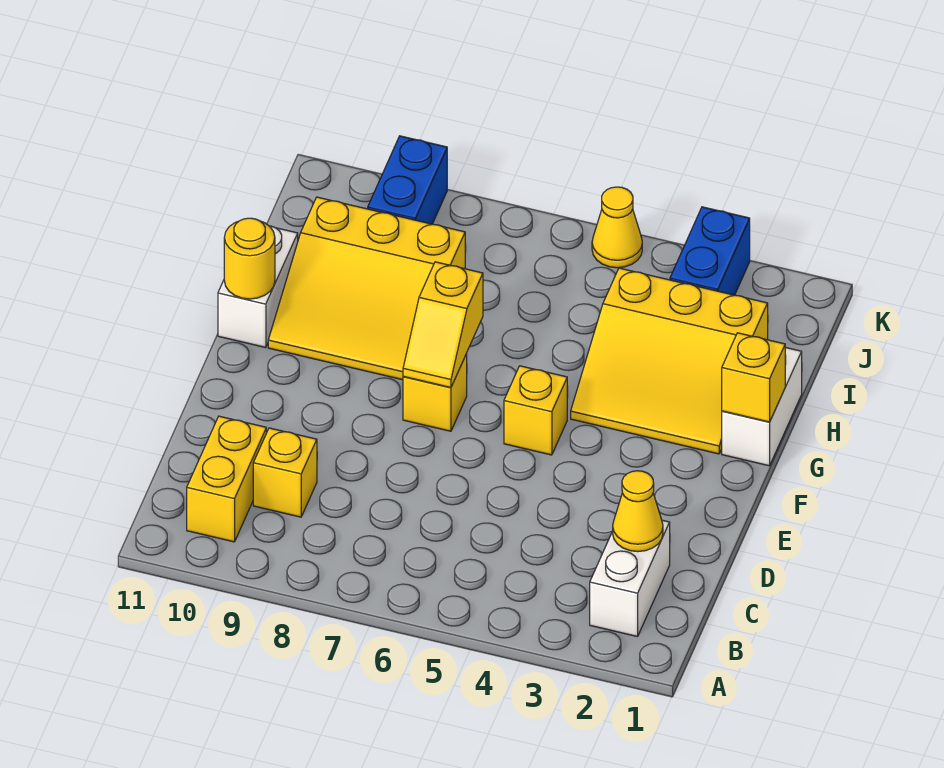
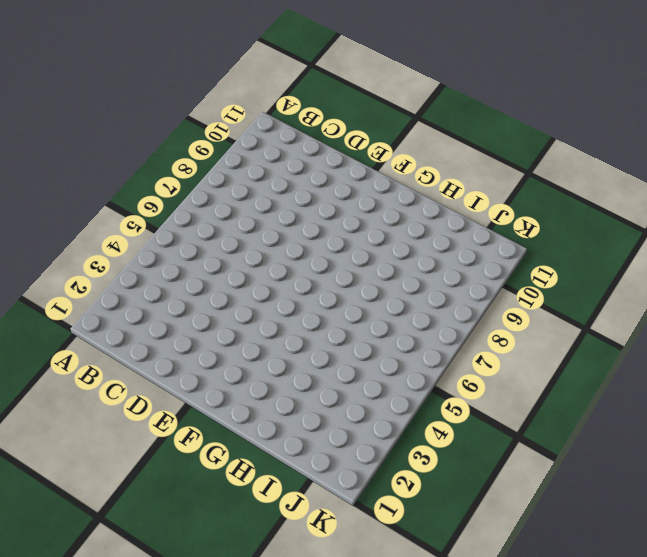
none -> white 1x2 brick [590,520,670,637]
none -> yellow 1x2 brick [187,416,266,542]
none -> yellow 1x1 brick [253,428,317,517]

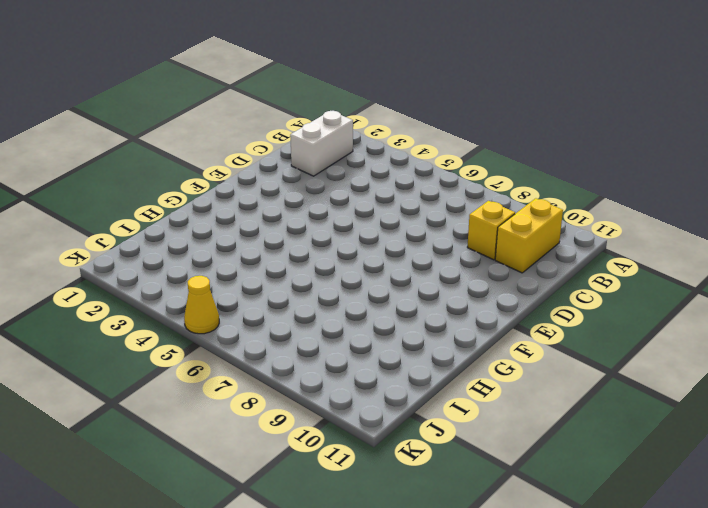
none -> yellow 1x1 brick [504,366,567,455]
none -> yellow 1x1 brick [403,354,467,431]
none -> white 1x2 brick [722,347,802,466]

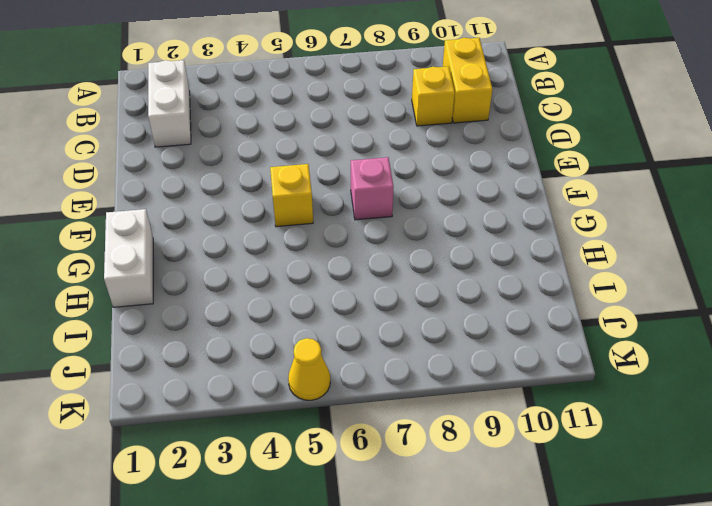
pink 1x1 brick [351,157,393,220] -> yellow 1x1 brick [403,354,467,431]
none -> yellow 3x3 slope [571,268,768,454]
none -> yellow 3x3 slope [268,197,465,380]
none -> white 1x2 brick [218,226,298,348]

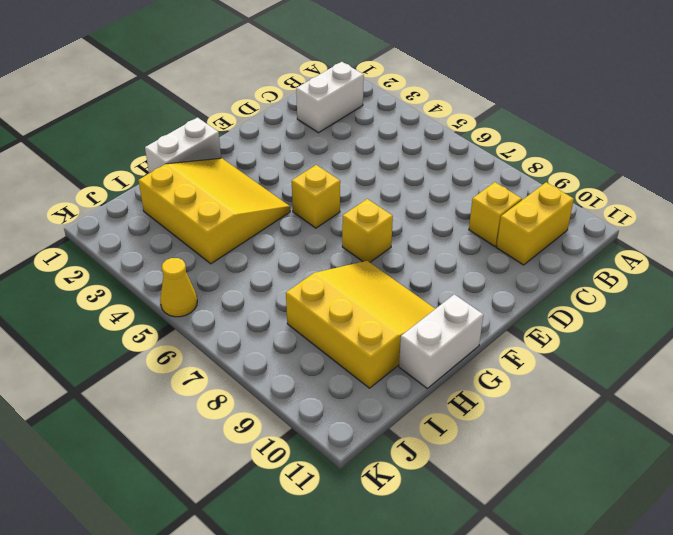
none -> blue 1x2 brick [670,207,750,295]
none -> blue 1x2 brick [368,136,447,224]
none -> yellow 1x1 cone [613,471,663,552]

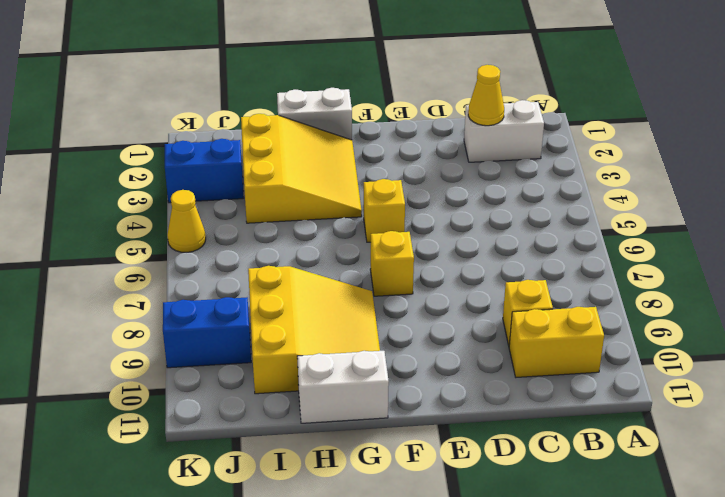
none -> yellow 1x2 slope [403,262,483,388]
none -> yellow 1x1 brick [722,333,785,422]
none -> yellow 1x1 round brick [224,218,275,299]

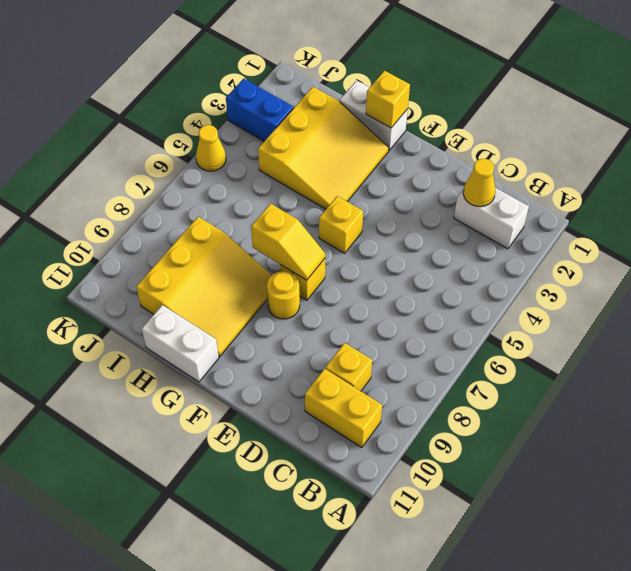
yellow 1x1 round brick [267,271,300,319] -> yellow 1x1 round brick moved to [224,218,275,299]
none -> blue 1x2 brick [368,136,447,224]

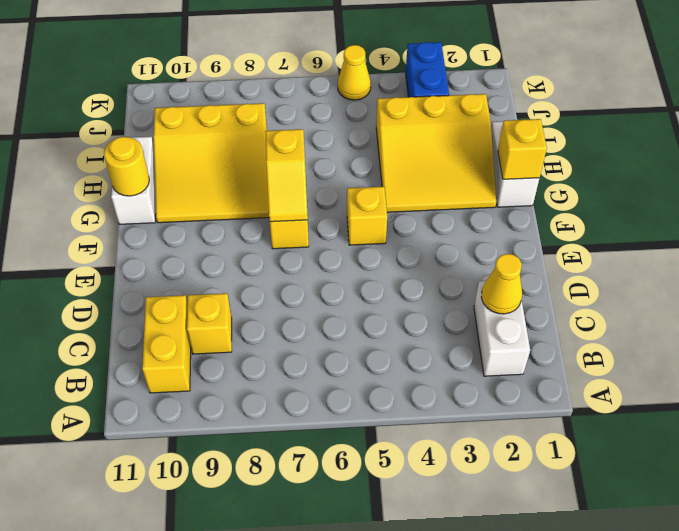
none -> blue 1x2 brick [368,136,447,224]

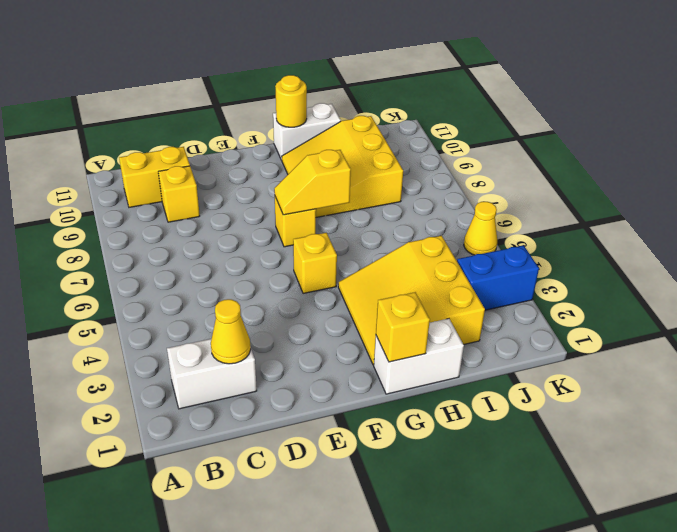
none -> blue 1x2 brick [368,136,447,224]

